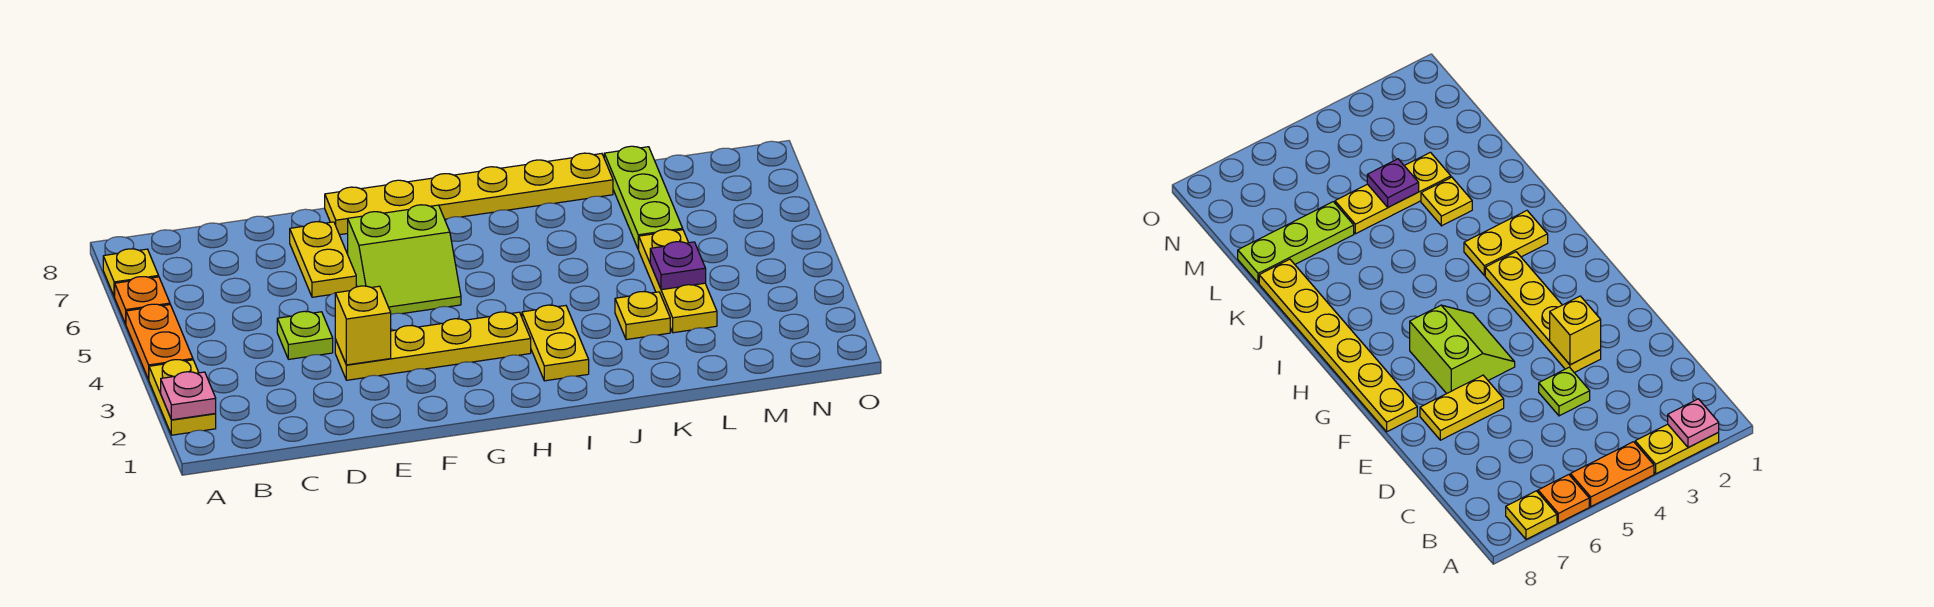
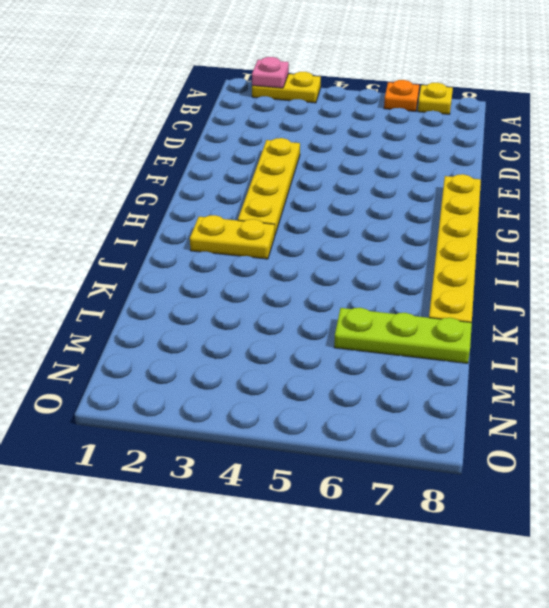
none -> orange 1x2 plate [126,304,193,380]
none -> lime 1x1 plate [277,311,333,359]
none -> yellow 1x2 plate [290,222,356,297]

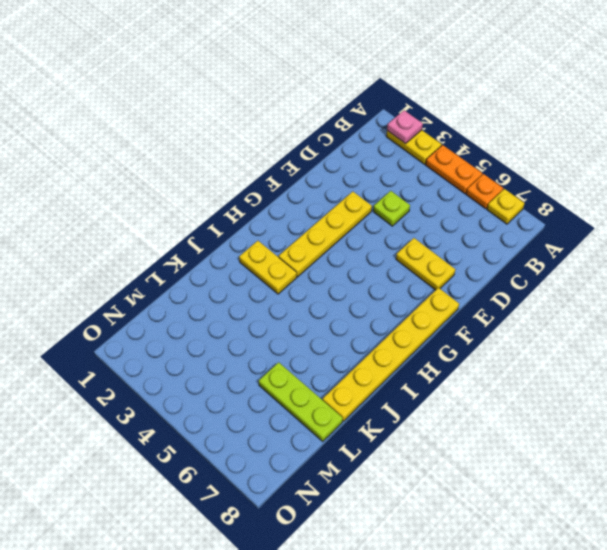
none -> lime 2x2 slope [348,205,461,314]
none -> yellow 1x1 plate [615,292,670,340]
none -> yellow 1x3 plate [638,229,717,333]

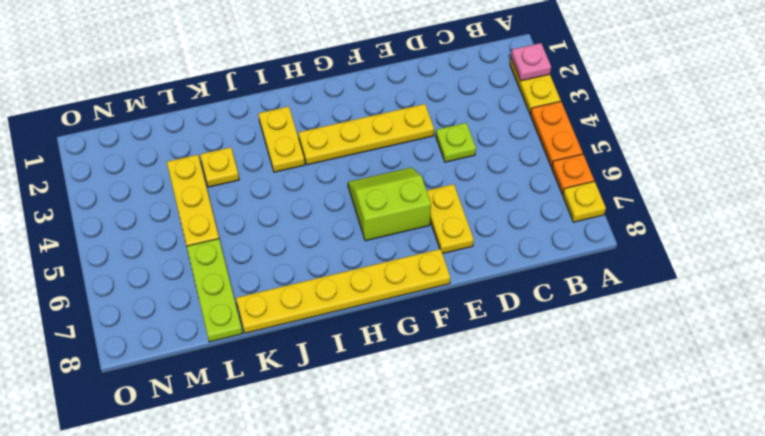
none -> yellow 1x1 brick [335,286,391,365]
none -> purple 1x1 plate [650,242,706,290]

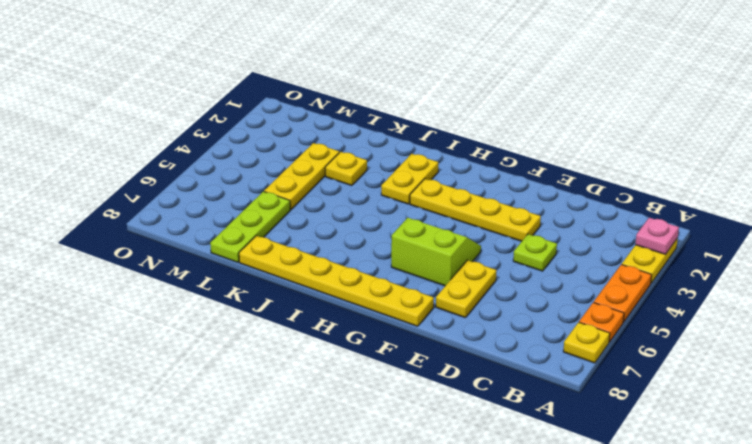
none -> yellow 1x1 brick [335,286,391,365]
none -> purple 1x1 plate [650,242,706,290]

